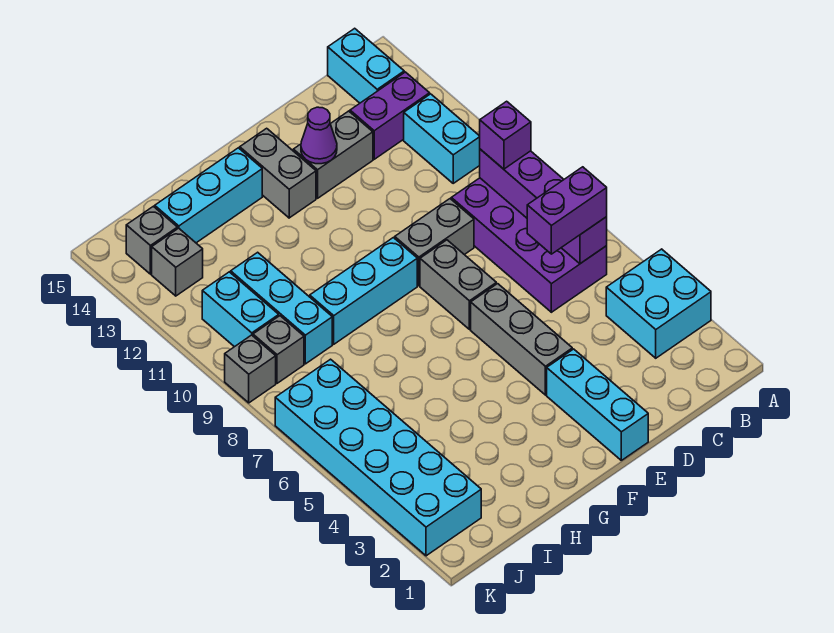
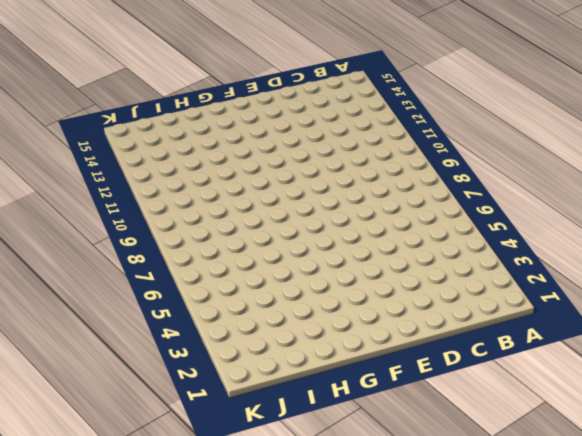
none -> cyan 2x2 brick [606,249,711,358]
none -> purple 2x4 brick [451,178,607,312]
none -> cyan 1x2 brick [404,94,480,183]

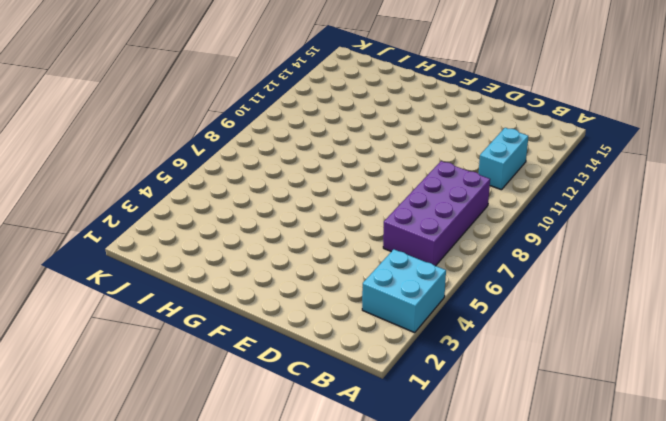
none -> purple 1x2 brick [350,72,430,159]
none -> cyan 1x2 brick [328,28,404,103]
none -> grey 1x2 brick [395,199,474,286]

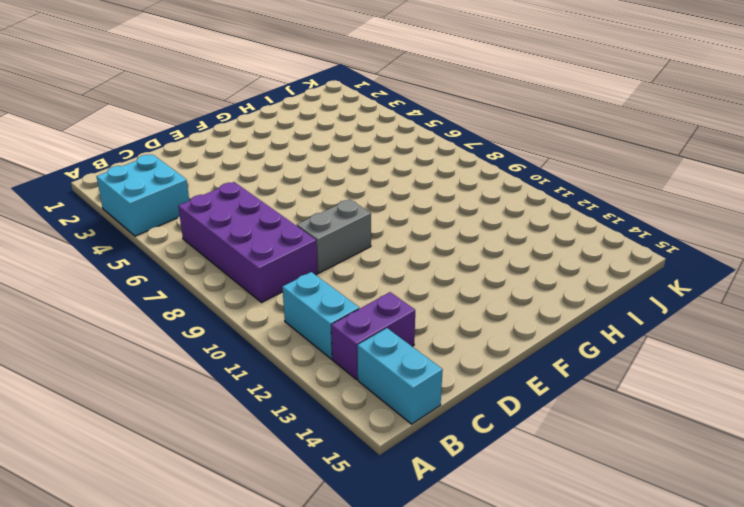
none -> grey 1x2 brick [293,111,373,198]
none -> cyan 1x3 brick [547,349,648,460]
none -> grey 1x3 brick [471,284,572,395]

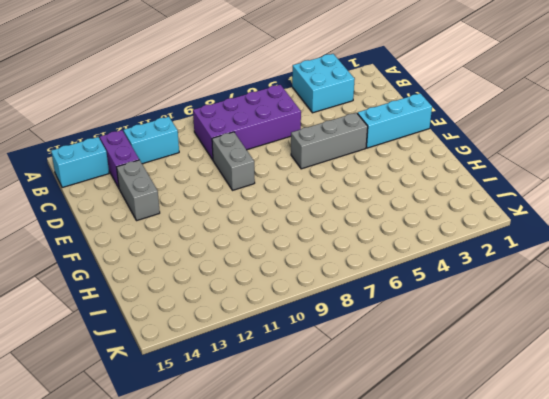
none -> grey 1x2 brick [420,240,496,329]
none -> cyan 1x3 brick [310,238,417,344]
none -> grey 1x2 brick [240,128,316,218]

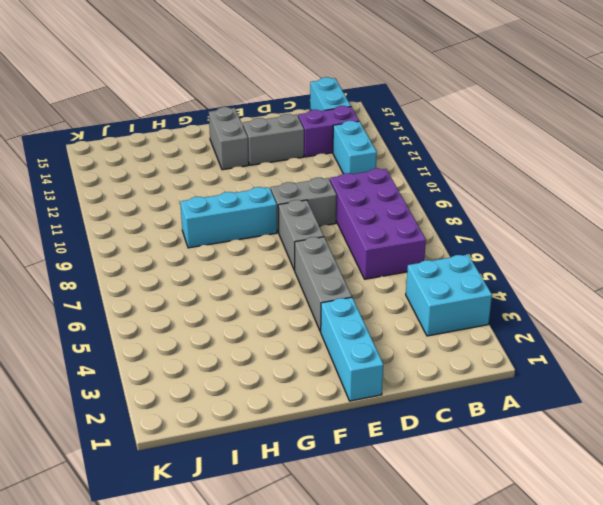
none -> cyan 1x3 brick [155,148,262,243]
none -> cyan 1x3 brick [231,252,332,364]
none -> cyan 2x6 brick [275,359,481,556]

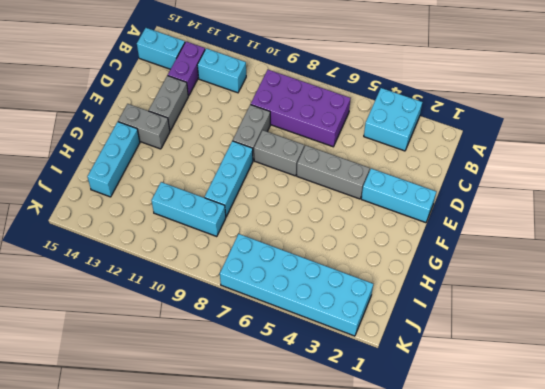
none -> grey 1x1 brick [253,316,304,383]
none -> cyan 1x2 brick [202,272,279,347]
none -> grey 1x1 brick [152,228,203,296]

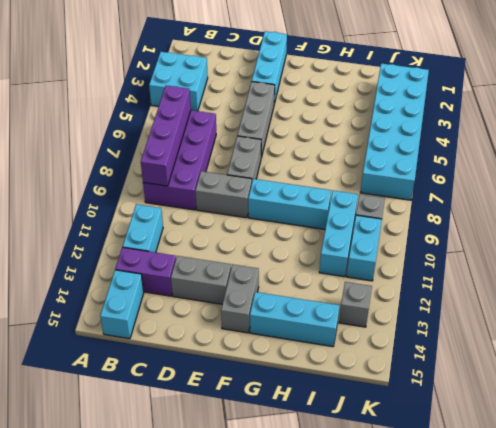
none -> grey 1x1 brick [126,206,177,274]
none -> grey 1x1 brick [225,335,276,403]
none -> purple 1x1 cone [301,107,337,164]

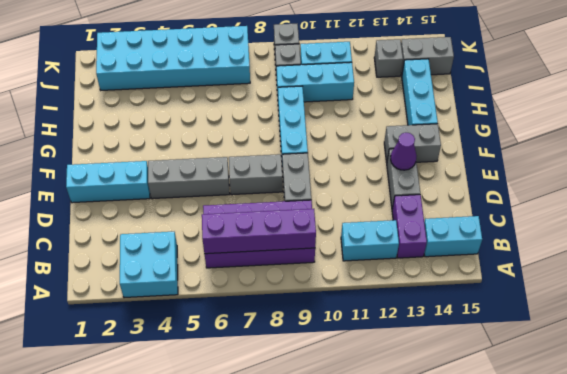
grey 1x2 brick [401,37,454,75] -> grey 1x1 brick [126,206,177,274]
none -> purple 1x2 brick [527,167,607,254]
none -> purple 1x1 brick [480,101,531,169]

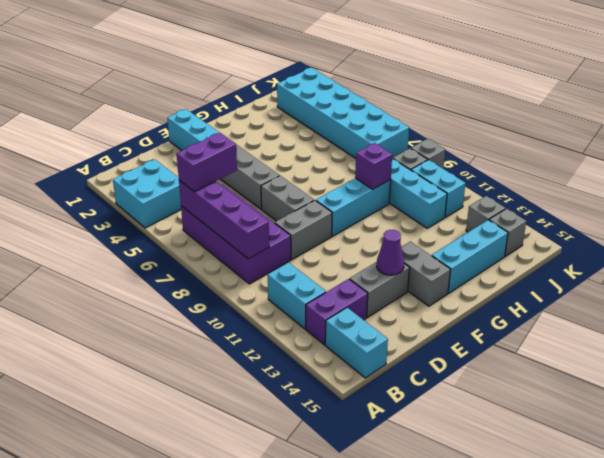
purple 1x1 brick [355,143,392,189] -> purple 1x1 brick moved to [480,101,531,169]

